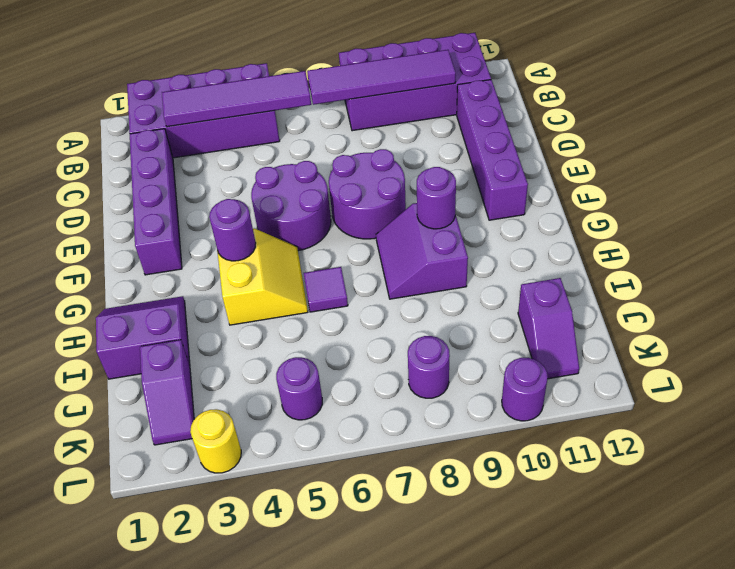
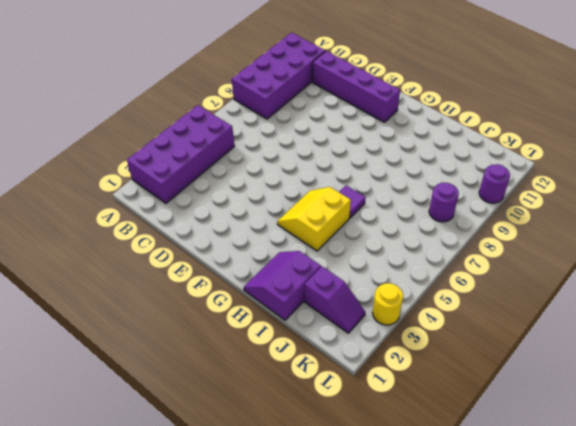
yellow 2x2 slope [277,187,351,251] -> yellow 2x2 slope turned to [217,229,308,325]
none -> purple 1x4 brick [130,129,182,275]
none -> purple 2x2 round brick [251,161,331,251]
none -> purple 2x2 round brick [329,149,406,239]

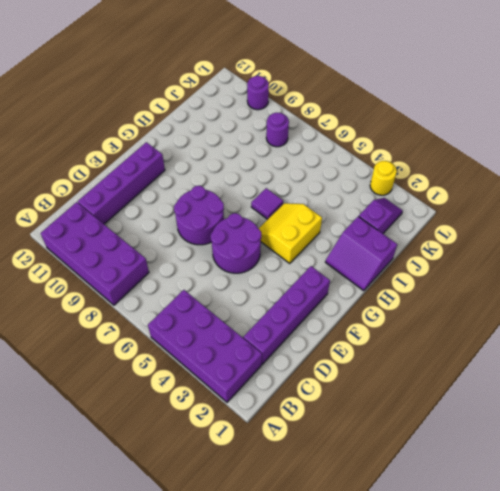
none -> purple 2x2 slope [376,203,468,299]
none -> purple 1x2 slope [518,278,579,379]
none -> purple 1x1 round brick [276,357,322,420]

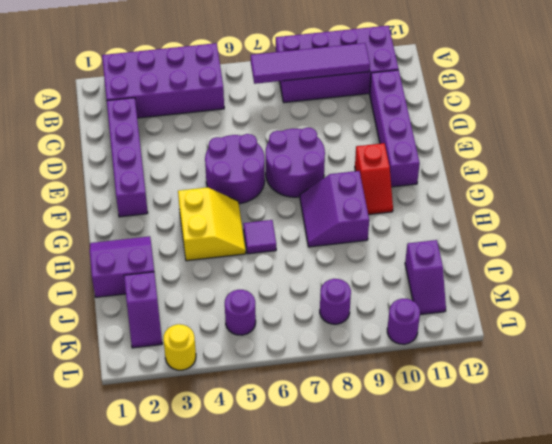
red 1x2 slope [355,143,393,215] -> none
none -> purple 1x4 tile [162,71,311,127]
none -> purple 1x1 round brick [209,199,256,261]
none -> purple 1x1 round brick [417,167,456,229]

